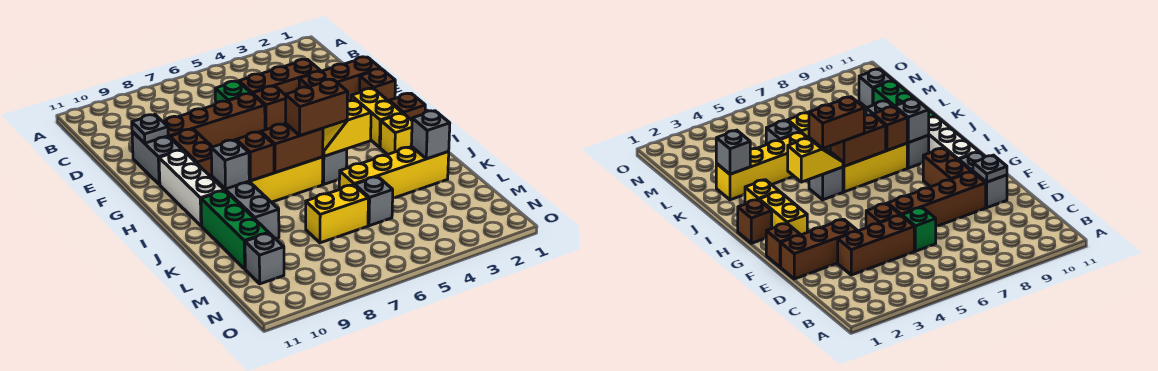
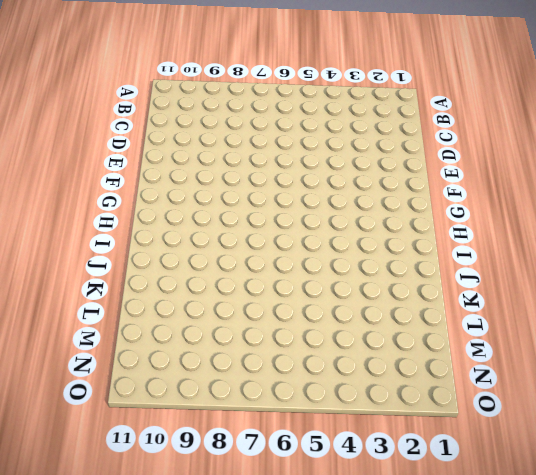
none -> brown 1x3 brick [239,59,321,95]
none -> green 1x1 brick [215,81,251,103]
none -> brown 1x3 brick [299,57,381,102]

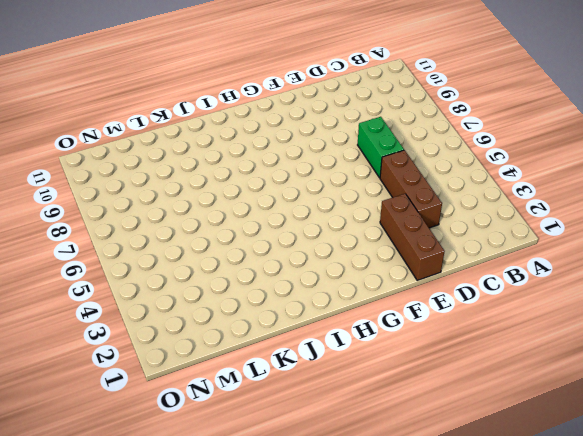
green 1x2 brick [358,117,404,178] -> green 1x1 brick [215,81,251,103]
none -> brown 1x1 brick [253,86,286,130]
none -> brown 1x4 brick [163,93,265,147]
none -> grey 1x2 brick [132,132,182,185]

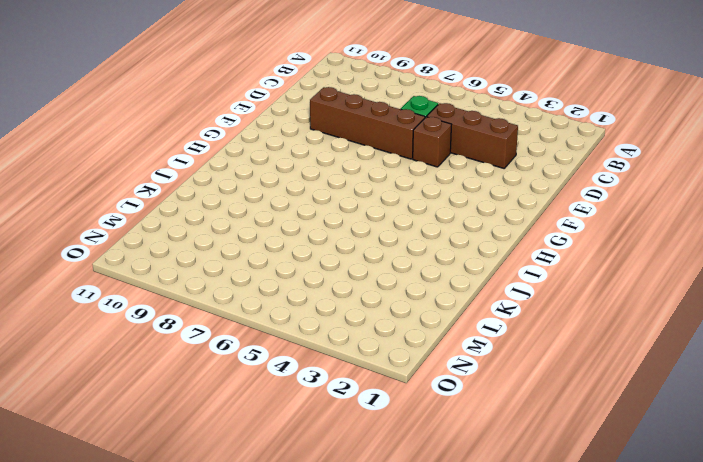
none -> brown 1x3 brick [299,57,381,102]
none -> grey 1x2 brick [132,132,182,185]
none -> brown 1x1 brick [360,69,395,101]

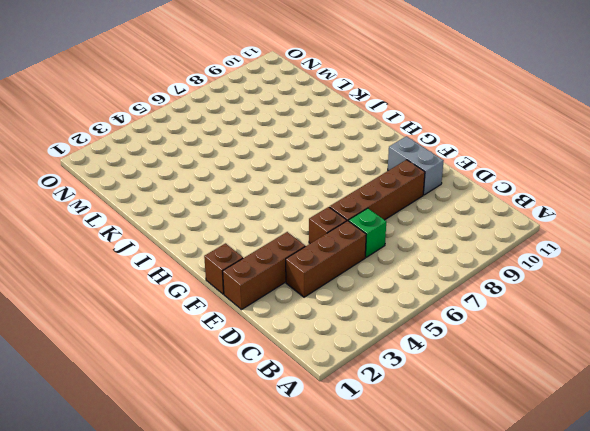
none -> brown 1x2 brick [170,129,212,178]
none -> yellow 1x2 brick [351,88,402,147]
none -> white 1x3 brick [159,150,224,226]

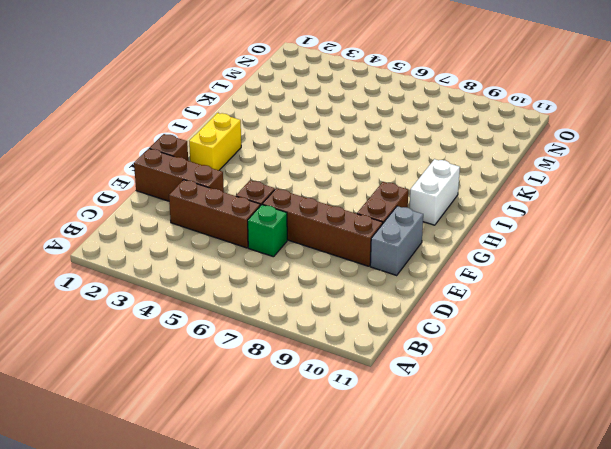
white 1x2 brick [410,159,460,225] -> white 1x3 brick [159,150,224,226]
none -> brown 1x1 brick [389,93,425,120]
none -> yellow 1x1 brick [380,113,412,155]
none -> grey 1x1 brick [322,149,347,184]

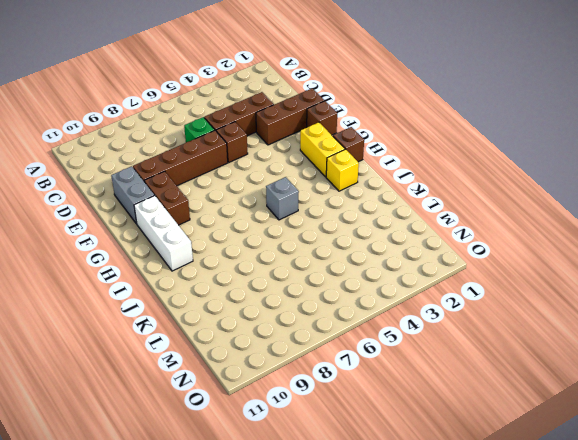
none -> yellow 1x3 brick [249,157,323,202]
none -> grey 1x3 brick [212,177,279,239]
none -> green 1x3 brick [201,191,269,269]

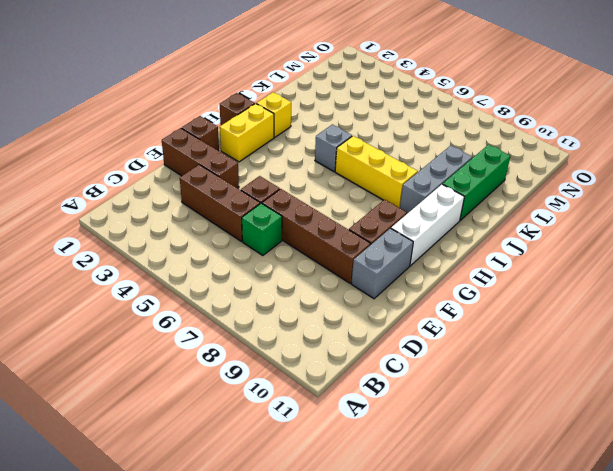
none -> yellow 1x4 brick [339,147,449,198]
none -> grey 1x1 brick [355,177,393,226]
none -> yellow 1x2 brick [306,185,368,243]

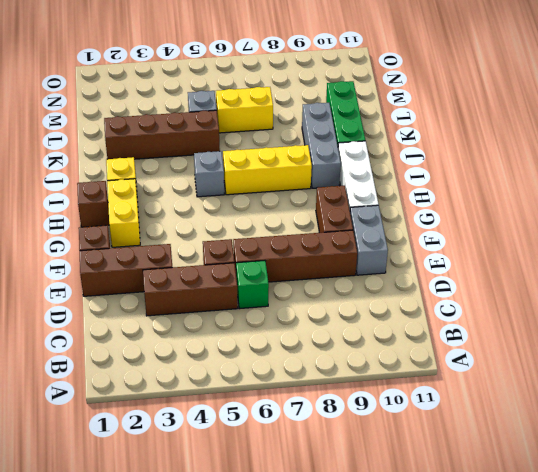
brown 1x4 brick [104,110,220,159] -> yellow 1x4 brick [339,147,449,198]
none -> grey 1x1 brick [245,233,284,284]
none -> grey 1x1 plate [132,115,168,143]
none -> yellow 1x2 slope [323,100,371,156]

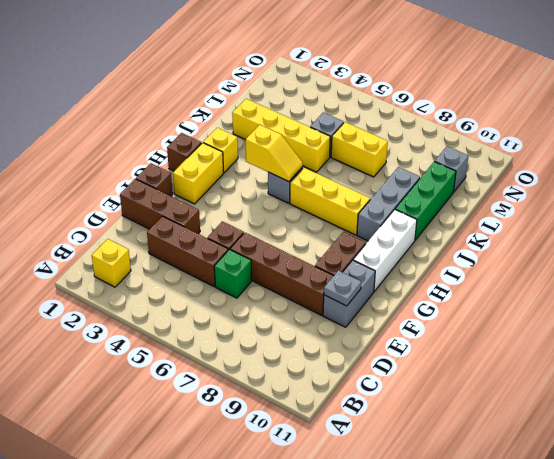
yellow 1x1 brick [92,239,131,287] -> none
none -> brown 1x2 brick [261,123,323,173]
none -> brown 1x1 brick [236,132,274,181]
none -> grey 1x1 brick [211,140,249,189]

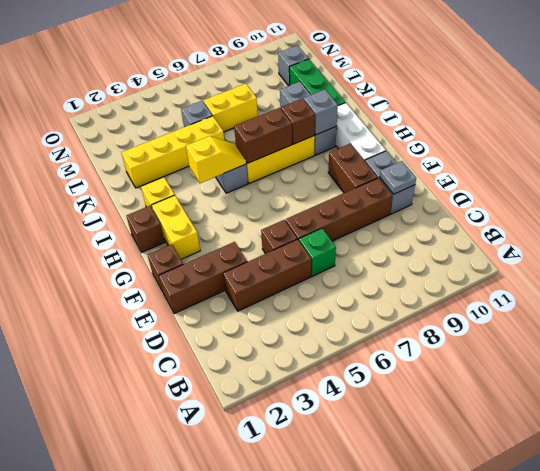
none -> grey 1x1 brick [411,111,450,159]
none -> brown 1x2 brick [286,79,348,136]

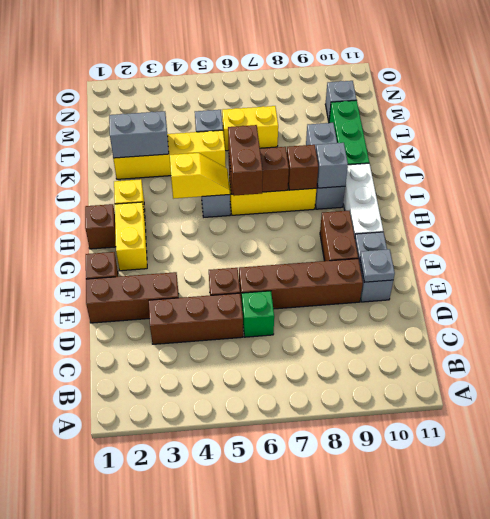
brown 1x2 brick [228,125,263,196] -> brown 1x2 brick turned to [286,79,348,136]
grey 1x2 brick [109,111,169,158] -> grey 1x1 brick [411,111,450,159]

